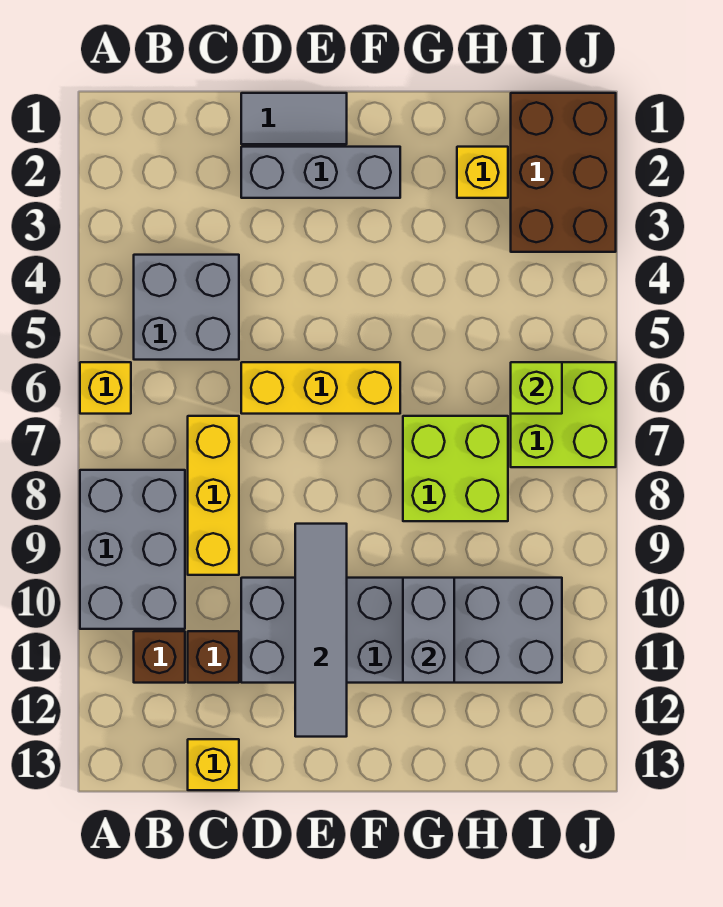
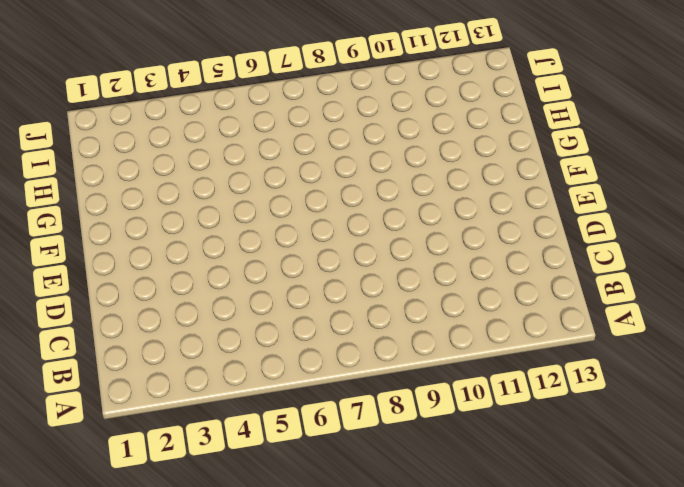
none -> yellow 1x1 brick [80,362,131,414]
none -> grey 2x3 brick [80,470,185,629]
none -> grey 2x2 brick [134,255,239,360]

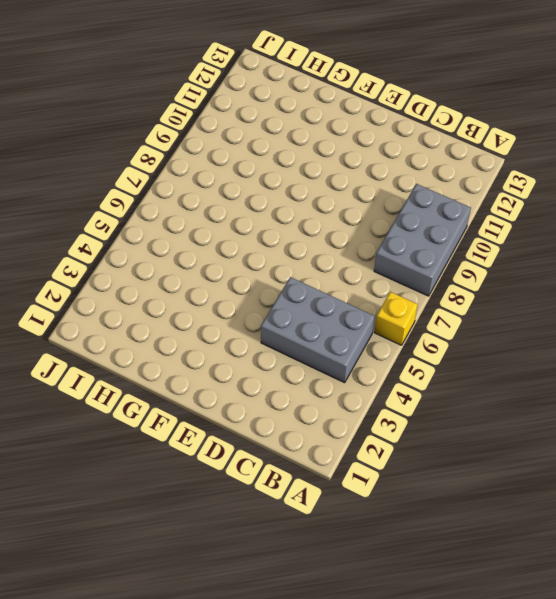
grey 2x3 brick [261,277,375,383] -> grey 2x2 brick [134,255,239,360]
none -> brown 1x1 brick [134,631,185,683]
none -> yellow 1x3 brick [188,416,239,575]
none -> brown 1x1 brick [188,631,239,683]

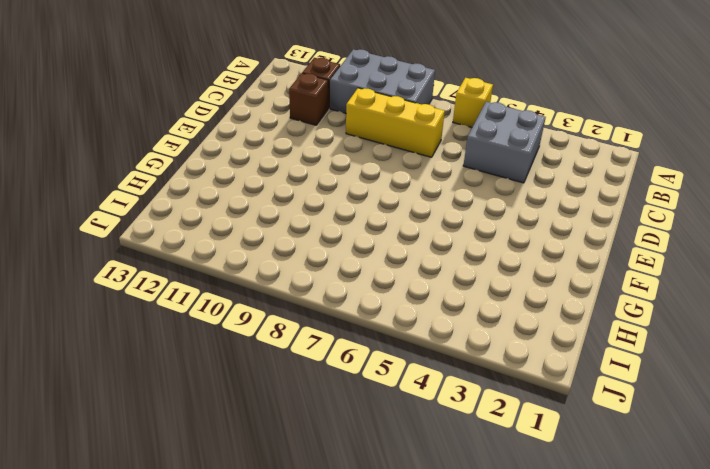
none -> yellow 1x1 brick [188,739,239,790]
none -> grey 1x2 tile [241,93,347,144]
none -> grey 1x3 brick [241,147,400,198]

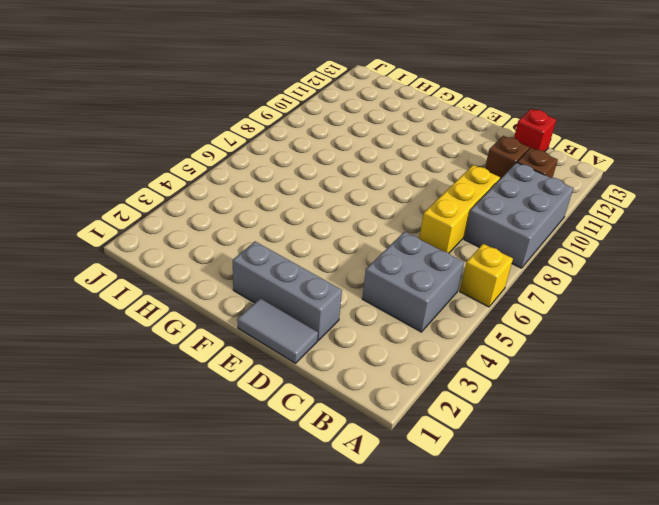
red 1x1 brick [514,109,556,152] -> yellow 1x1 brick [188,739,239,790]
none -> yellow 1x3 brick [241,362,400,414]
none -> grey 2x6 brick [241,578,562,683]
none -> lime 2x2 brick [403,416,508,521]

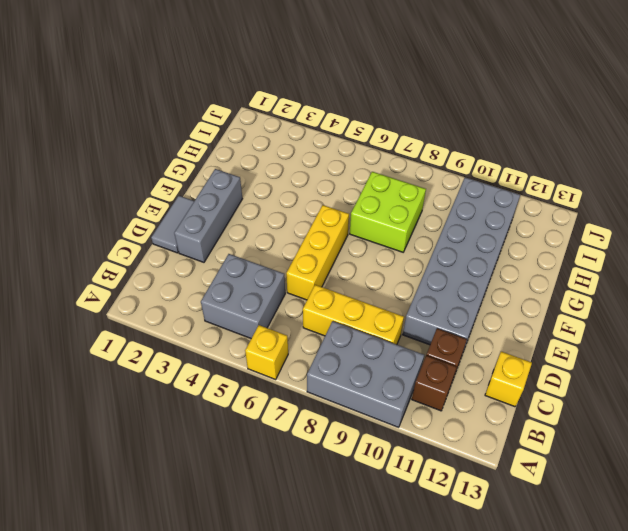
none -> yellow 1x1 brick [457,147,508,198]
none -> brown 2x3 brick [511,93,616,252]
none -> lime 2x2 brick [511,362,616,467]

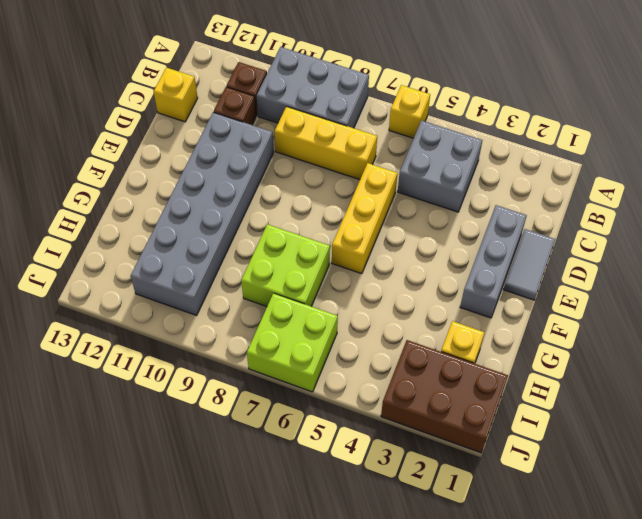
none -> grey 1x4 tile [295,524,347,737]
none -> grey 1x2 brick [403,578,454,683]
none -> lime 1x1 brick [511,362,562,414]

